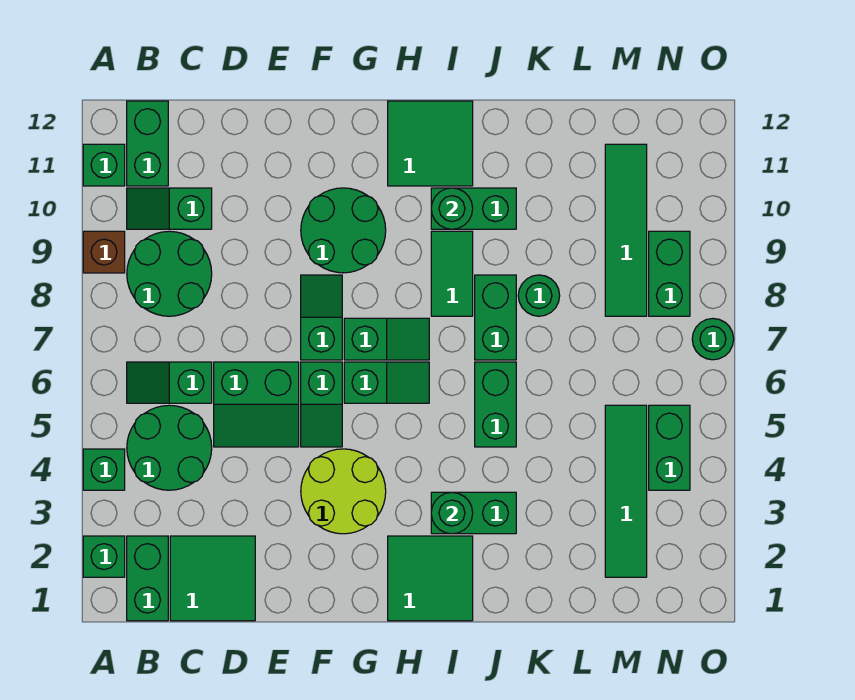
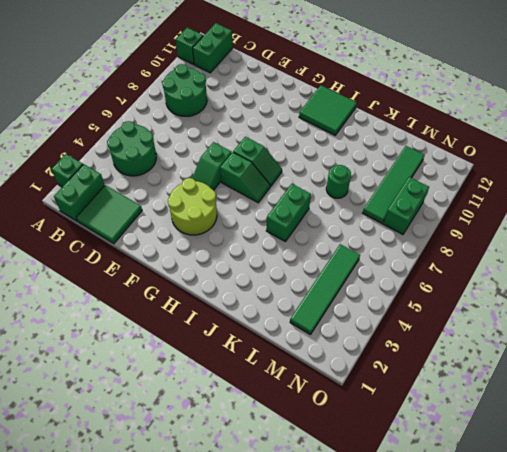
none -> green 1x1 brick [83,449,125,490]
none -> brown 1x1 brick [83,231,125,273]
none -> green 1x2 slope [127,362,212,403]
none -> green 1x2 slope [127,188,212,229]

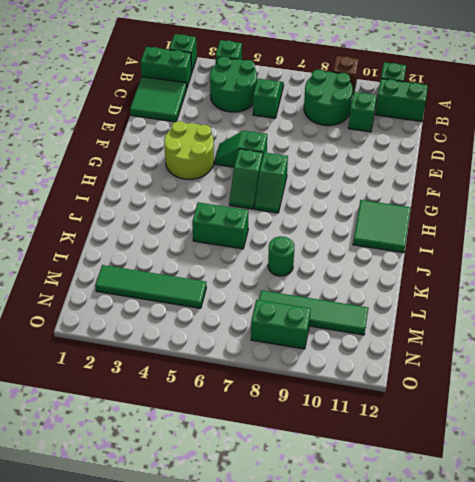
none -> green 2x2 slope [214,362,299,447]
none -> green 1x2 slope [301,275,342,360]
none -> green 2x2 round brick [301,188,386,273]
none -> green 2x2 tile [388,536,473,621]

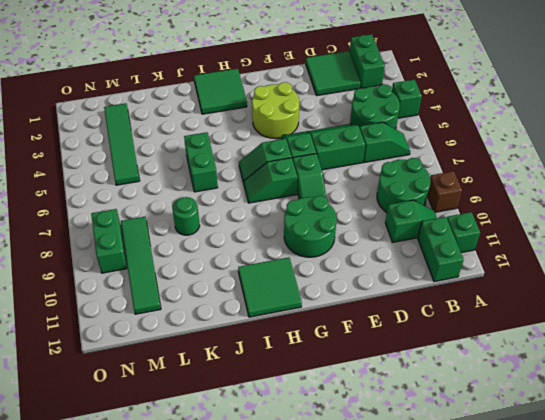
none -> green 1x1 brick [83,536,125,577]
none -> green 1x2 brick [431,492,516,534]
none -> green 1x2 tile [431,231,473,316]
none -> green 1x2 brick [431,188,516,229]

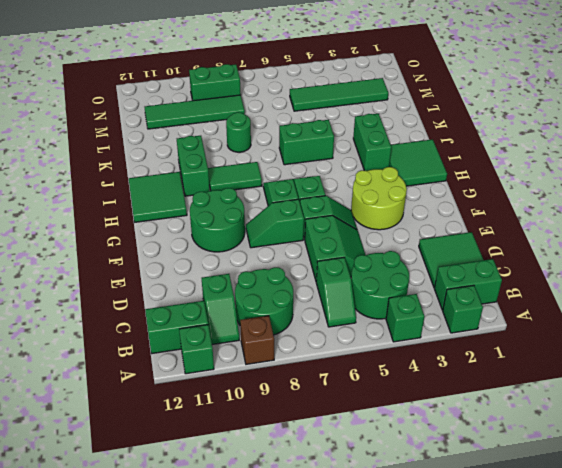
none -> green 1x2 brick [475,275,516,360]
none -> green 1x2 brick [649,405,690,490]
none -> green 1x1 round brick [692,319,734,360]
none -> green 1x1 round brick [431,492,473,534]

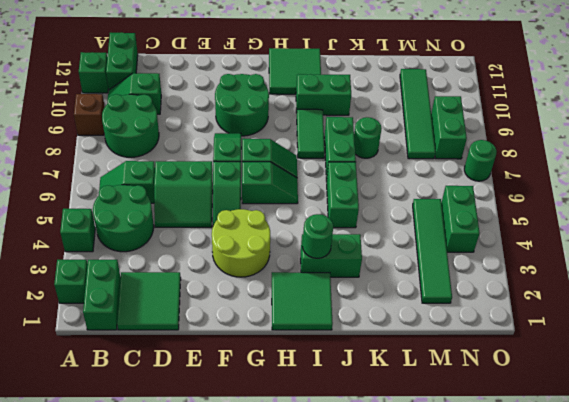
none -> green 1x1 round brick [431,188,473,229]

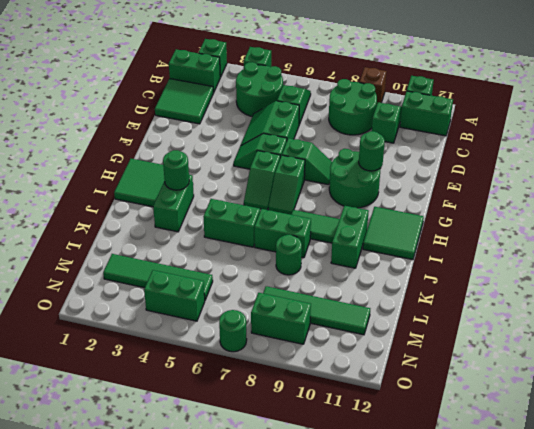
green 1x1 round brick [359,131,385,171] -> green 1x1 round brick moved to [431,188,473,229]
none -> lime 2x2 round brick [301,449,386,534]

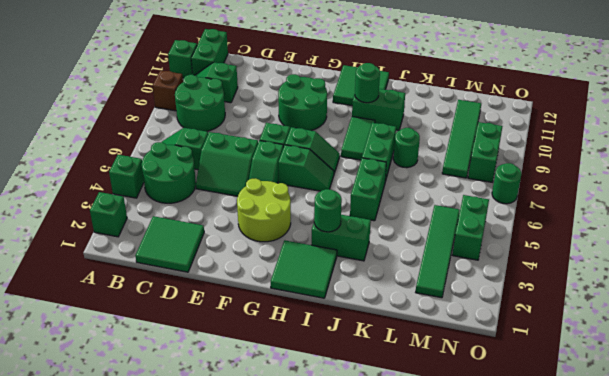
none -> green 1x2 brick [127,536,168,621]

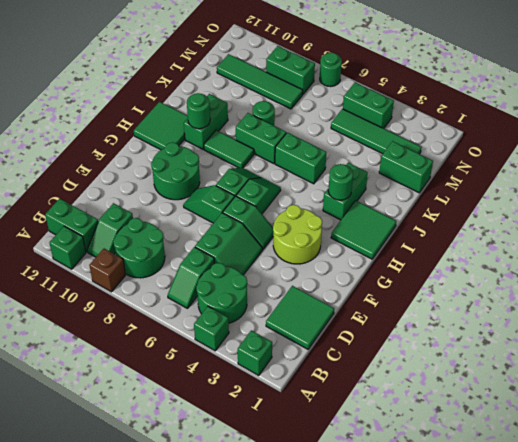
green 1x2 brick [379,141,433,193] -> green 1x2 brick moved to [127,536,168,621]

